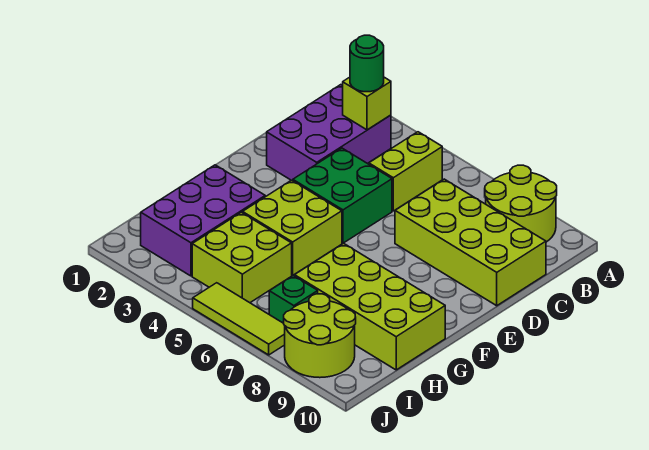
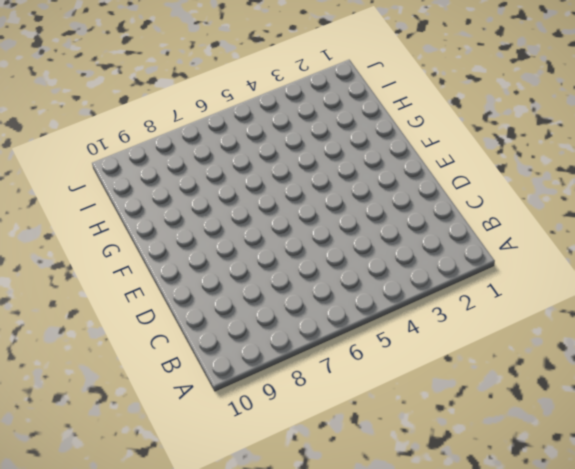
none -> lime 2x2 round brick [485,165,557,242]
none -> purple 2x3 brick [267,85,391,181]
none -> lime 1x2 brick [369,132,442,211]

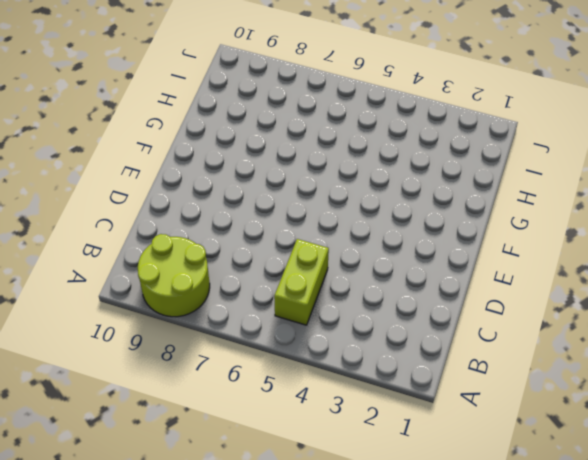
none -> purple 2x3 brick [267,85,391,181]
none -> lime 2x4 brick [395,179,546,306]
none -> green 2x2 brick [293,148,392,243]

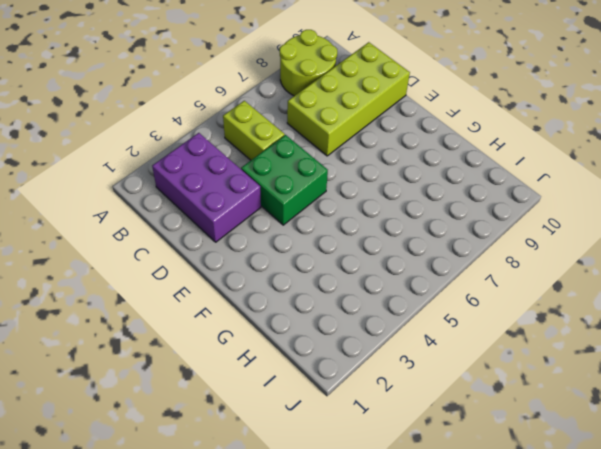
none -> lime 2x2 brick [243,180,342,275]
none -> purple 2x3 brick [141,165,265,276]
none -> lime 2x4 brick [295,243,445,370]

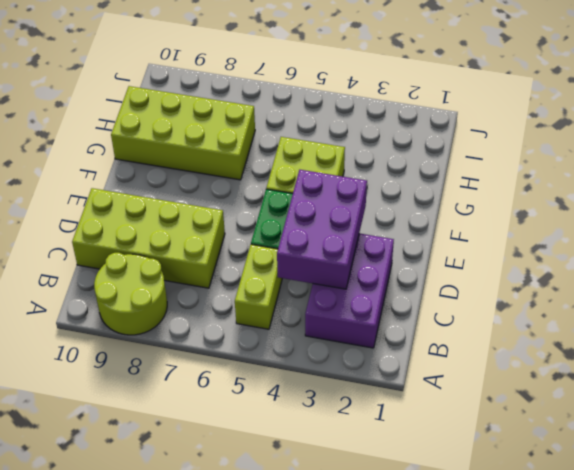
purple 2x3 brick [277,170,367,289] -> purple 2x3 brick moved to [141,165,265,276]
none -> lime 2x2 brick [192,212,292,303]
none -> green 1x1 brick [269,276,318,323]
none -> lime 2x2 round brick [284,294,356,378]

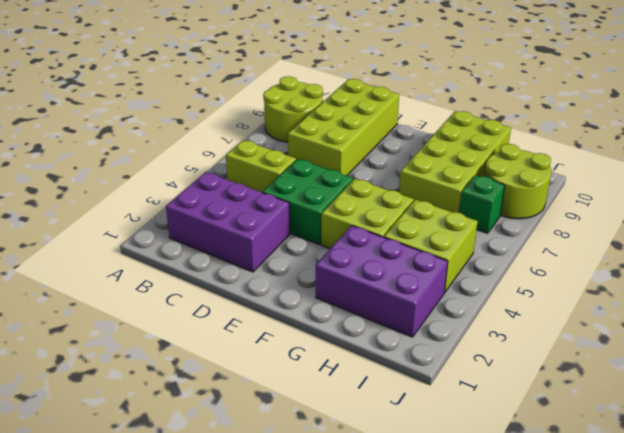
none -> lime 1x3 tile [193,283,285,355]
none -> lime 1x1 brick [343,77,391,130]
none -> green 1x1 round brick [350,35,384,92]

